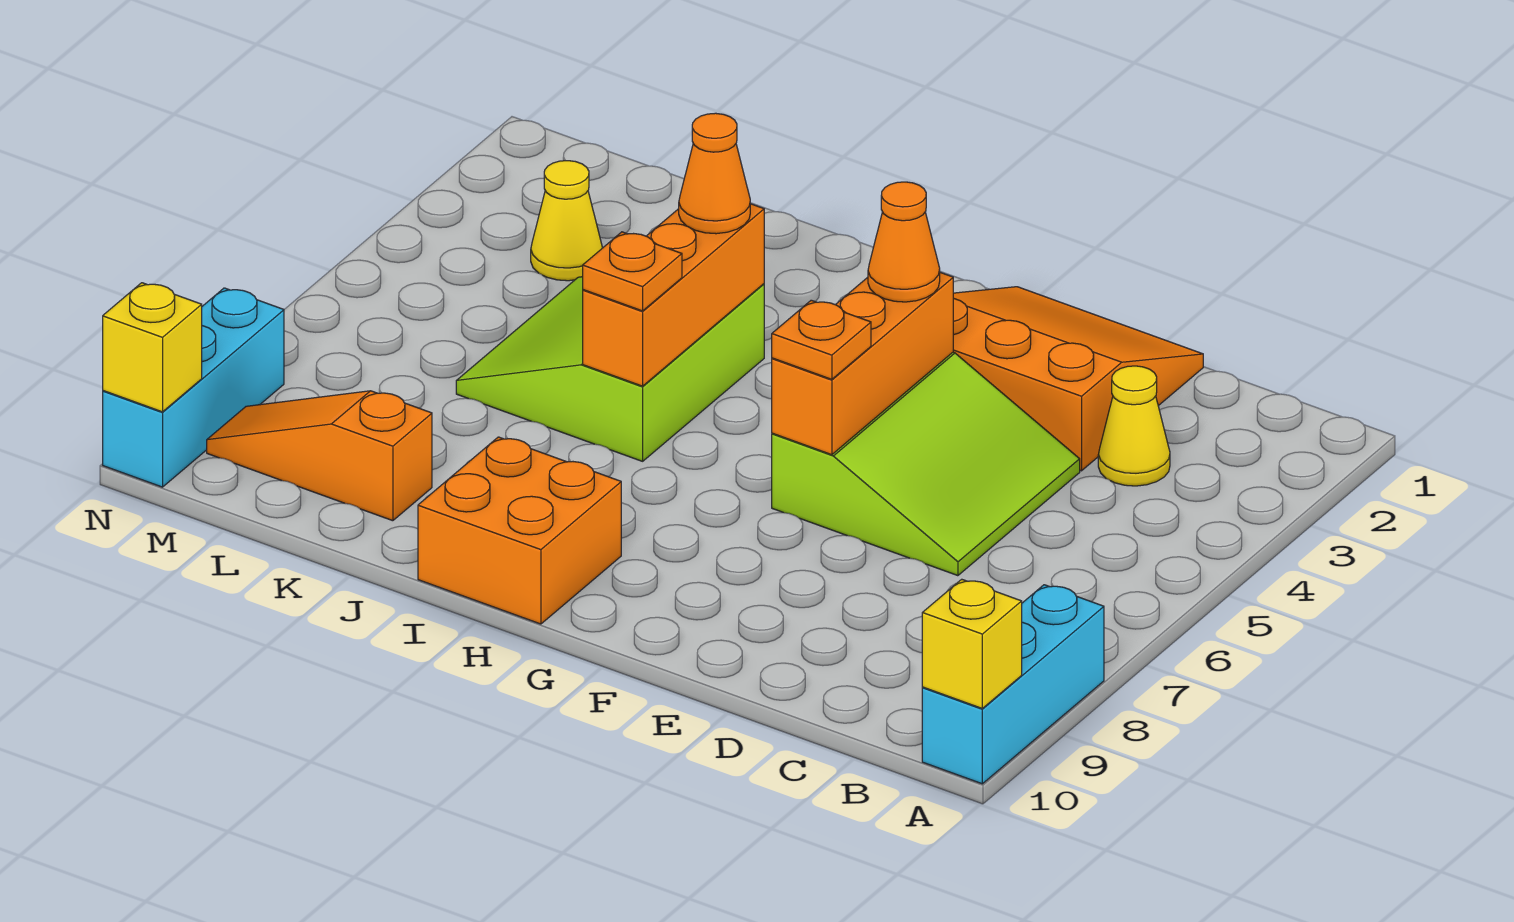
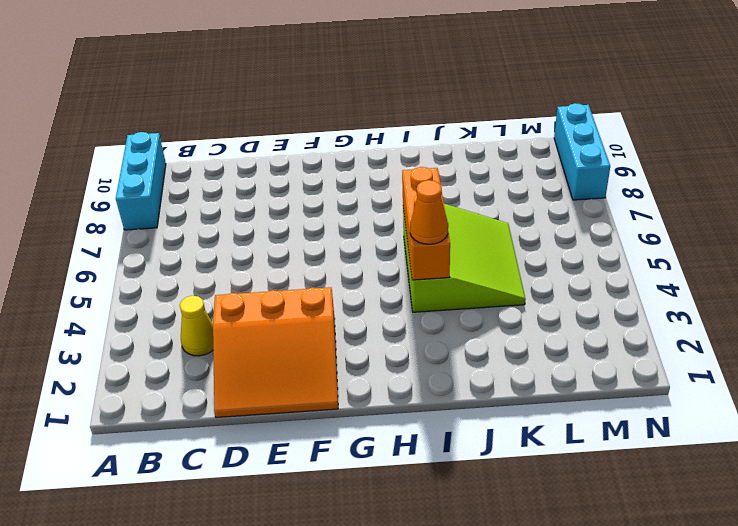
none -> lime 3x3 slope [772,352,1080,576]
none -> orange 2x2 brick [418,437,621,624]
none -> orange 1x3 slope [207,391,432,521]

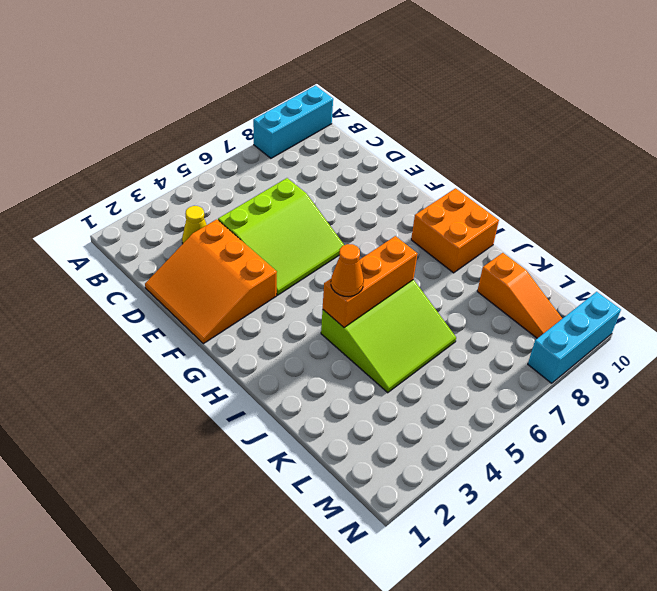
lime 3x3 slope [218,178,344,295] -> lime 3x3 slope turned to [772,352,1080,576]
none -> yellow 1x1 cone [531,161,602,281]
none -> yellow 1x1 brick [922,579,1022,708]
none -> orange 1x3 brick [772,272,953,455]

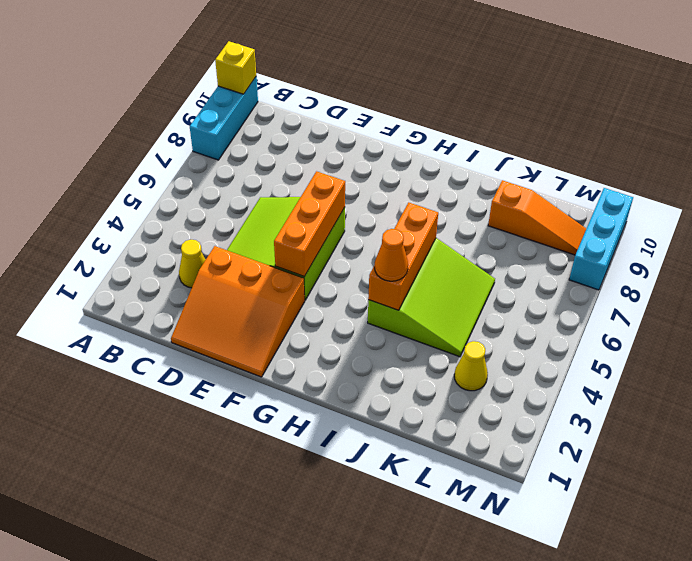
none -> orange 2x2 brick [418,437,621,624]
none -> yellow 1x1 brick [103,283,202,412]
none -> orange 1x1 cone [868,182,940,302]

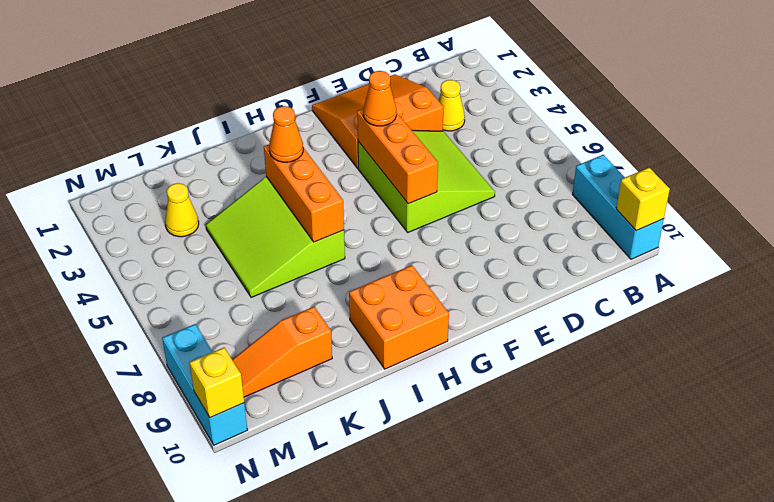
none -> orange 1x1 plate [772,300,871,379]
none -> orange 1x1 plate [583,232,682,311]

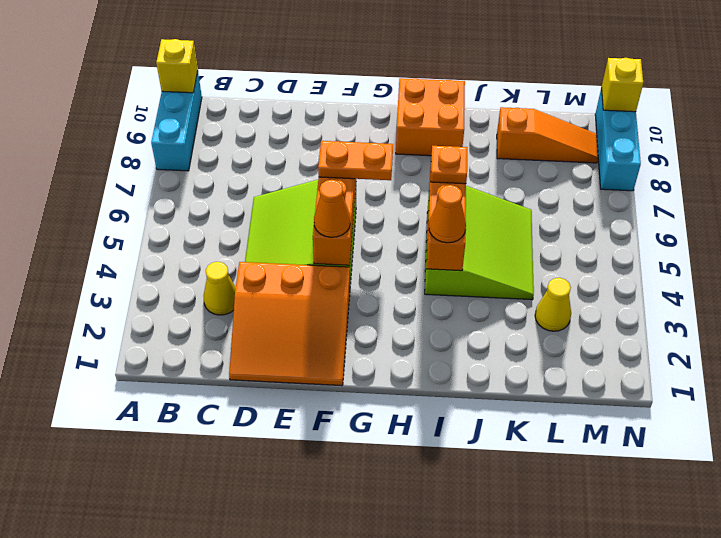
orange 1x2 plate [318,141,393,180] -> orange 1x1 plate [772,300,871,379]

